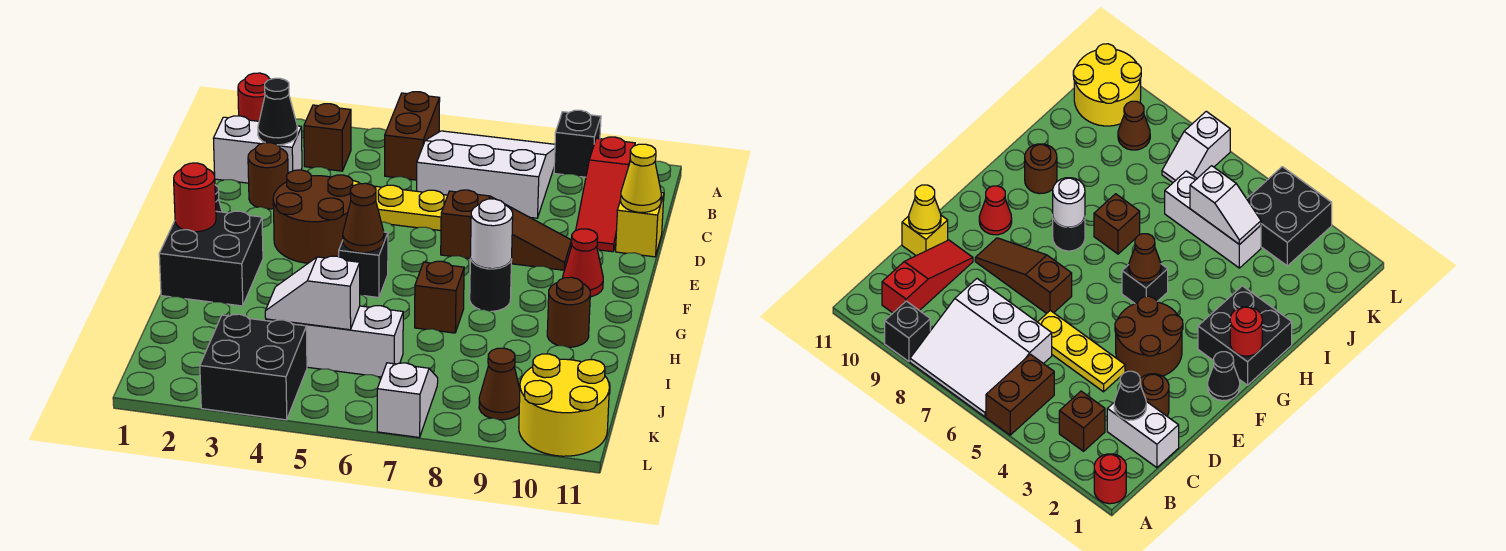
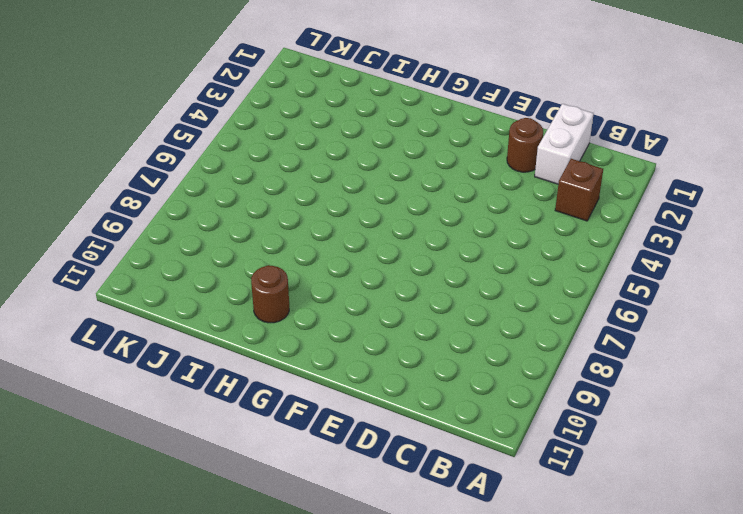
none -> red 1x1 round brick [238,73,270,121]
none -> brown 1x2 brick [385,92,440,180]
none -> white 3x3 slope [417,131,555,218]
none -> black 1x1 brick [554,110,601,177]

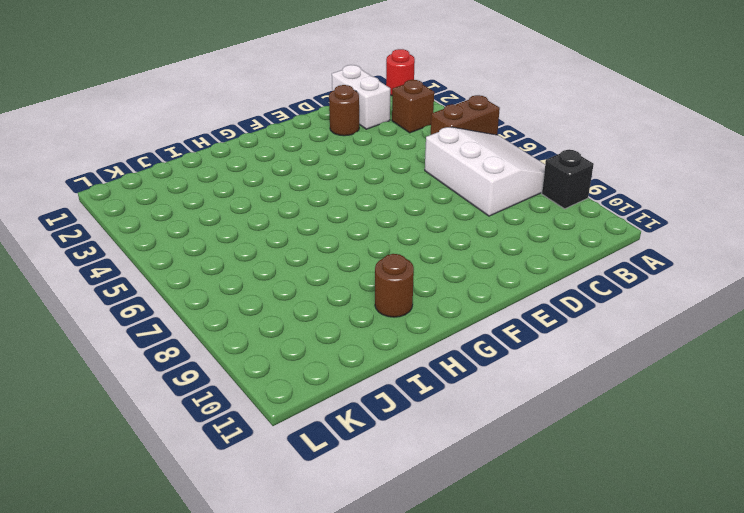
none -> red 1x3 slope [576,137,635,252]
none -> yellow 1x3 plate [353,181,448,231]
none -> yellow 1x1 brick [616,193,664,257]
none -> brown 2x2 round brick [273,170,353,263]

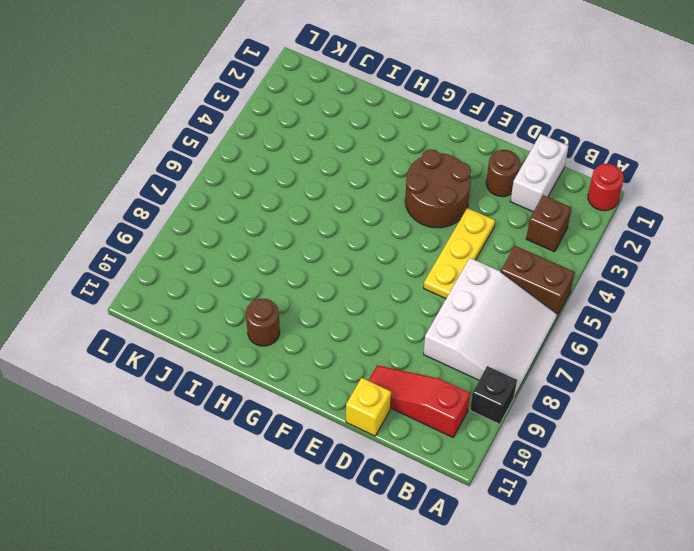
none -> brown 1x3 slope [441,190,572,270]
none -> black 1x1 cone [1208,352,1240,401]
none -> red 1x1 cone [563,229,603,297]
none -> black 2x2 brick [159,211,263,306]

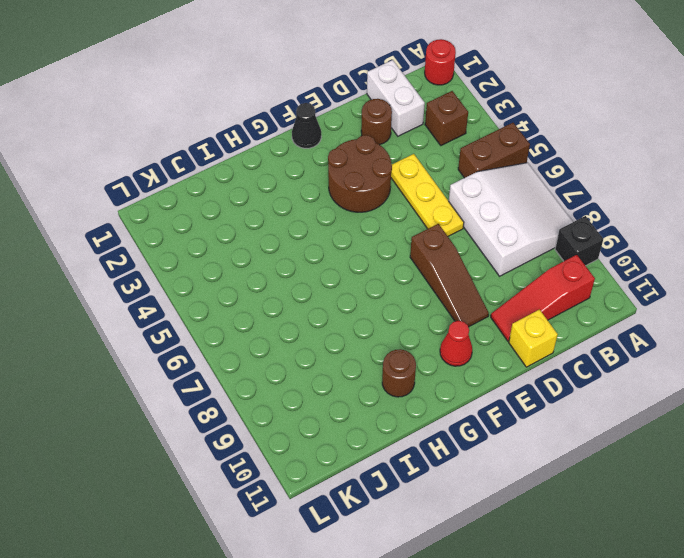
none -> black 2x2 brick [159,211,263,306]
none -> black 1x1 brick [339,232,388,298]
none -> black 1x1 round brick [470,258,512,311]
none -> brown 1x1 brick [415,261,464,333]

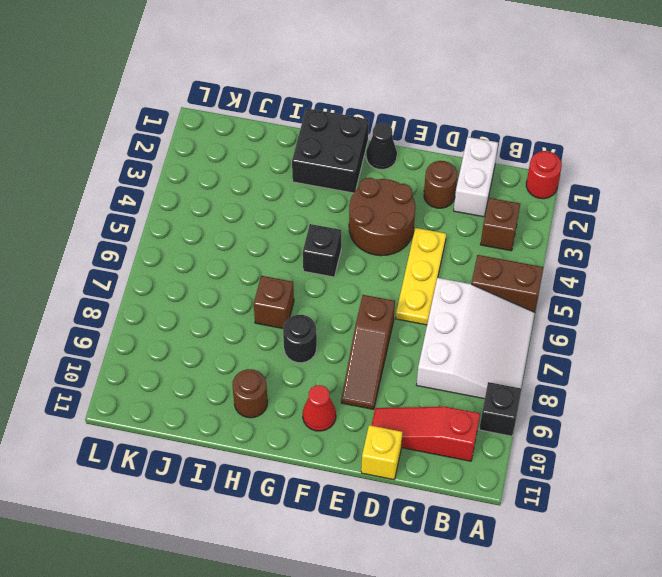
none -> white 1x3 brick [266,306,403,377]
none -> black 2x2 brick [200,314,307,420]
none -> white 1x2 slope [377,363,438,438]
none -> brown 1x1 cone [479,348,520,420]

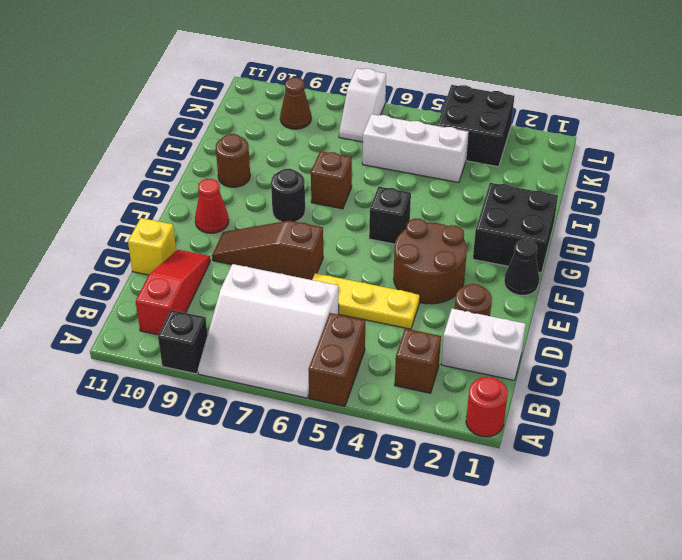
none -> yellow 2x2 round brick [519,354,609,456]
none -> black 1x1 cone [258,78,297,145]
none -> yellow 1x1 cone [621,144,661,212]
none -> red 1x1 round brick [174,163,216,232]

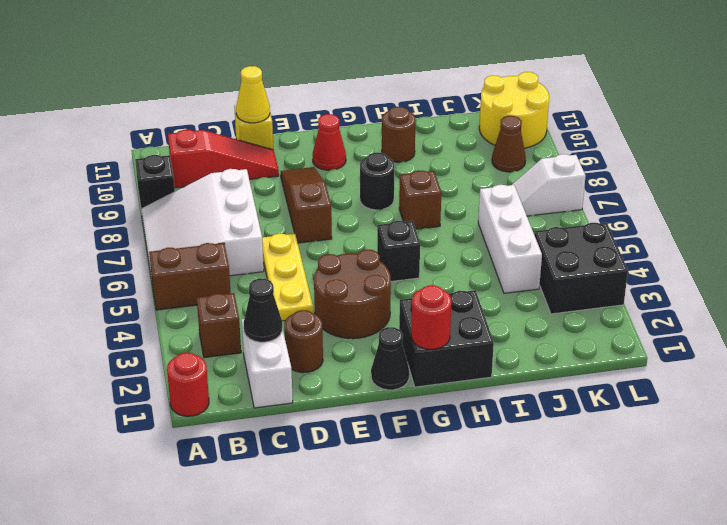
none -> brown 1x1 cone [343,183,384,253]
none -> white 1x1 round brick [470,199,513,269]
none -> white 1x2 slope [265,256,360,330]

